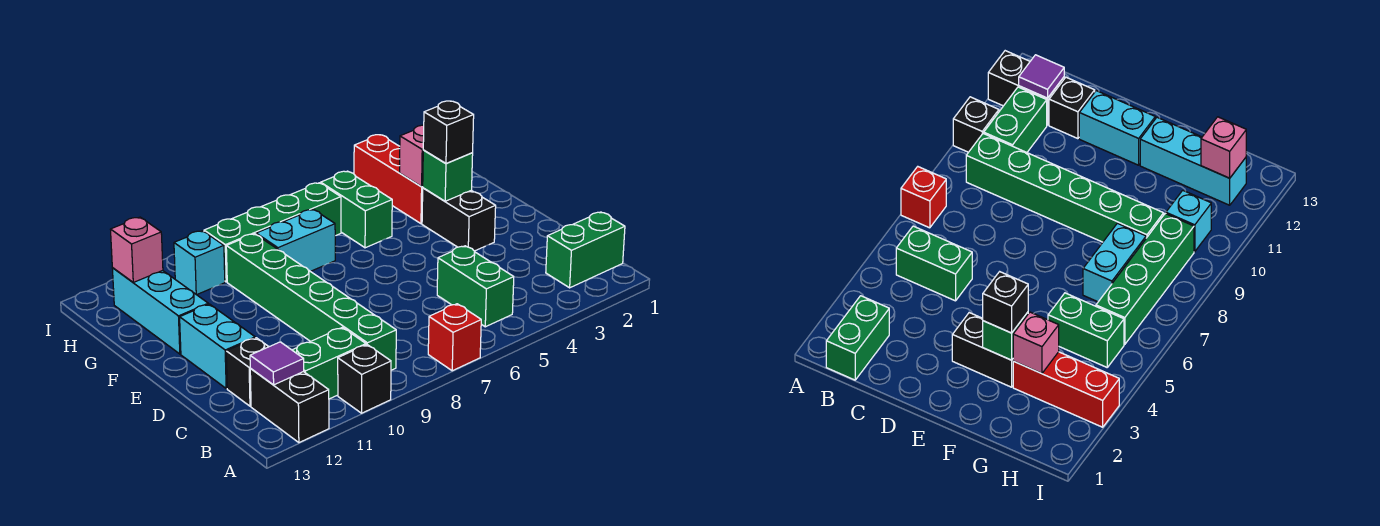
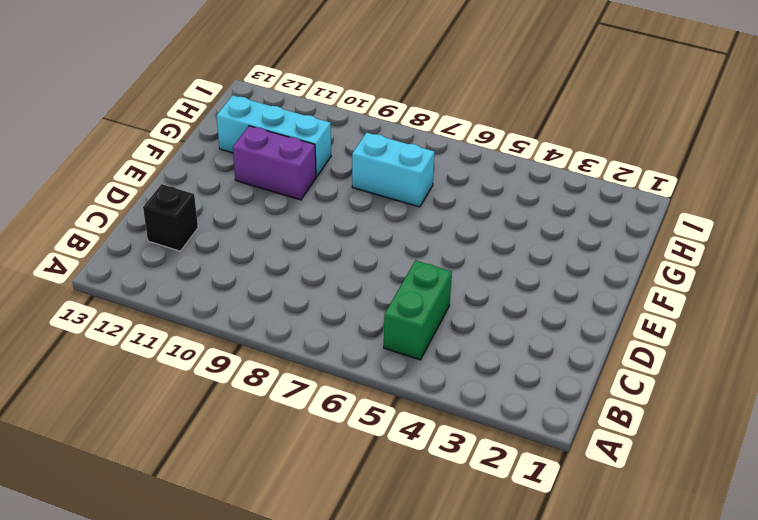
purple 1x2 brick [233,126,316,200] -> none
cyan 1x3 brick [217,95,331,177] -> cyan 1x3 brick turned to [112,268,208,354]
none -> red 1x1 brick [428,304,481,371]
none -> black 1x1 brick [338,345,391,413]
none -> black 1x2 brick [250,369,329,443]

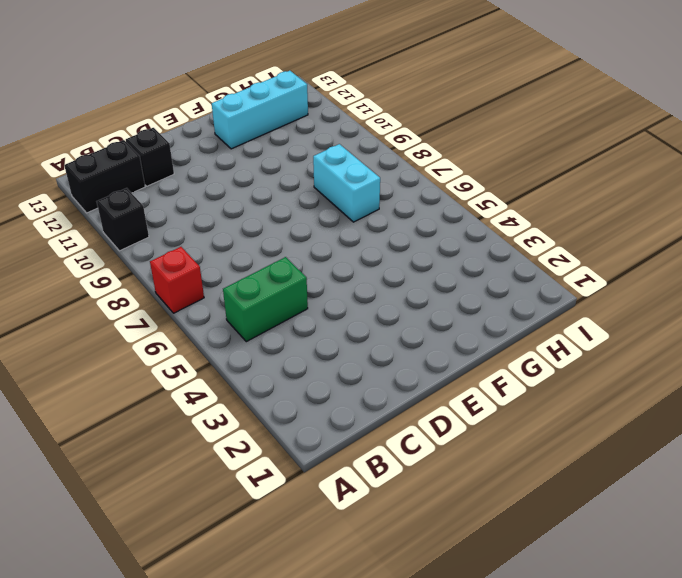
none -> green 1x2 brick [546,212,625,288]
none -> green 1x6 brick [226,234,396,370]
none -> green 1x2 brick [292,327,366,399]

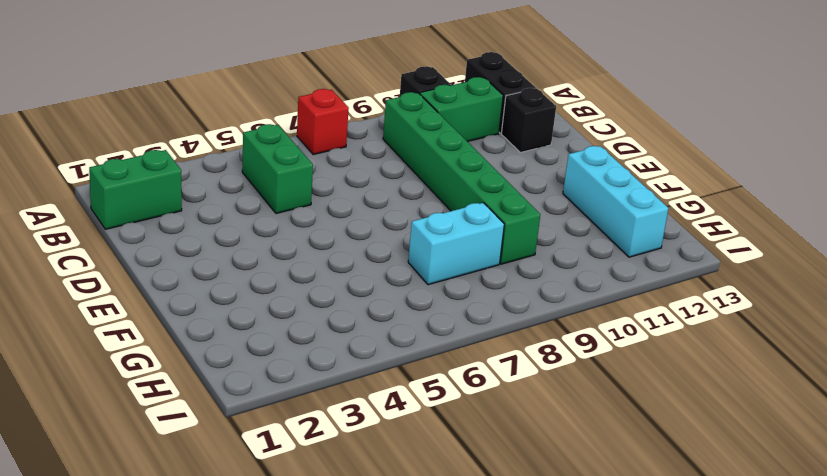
none -> cyan 1x2 brick [180,304,255,388]
none -> black 1x2 brick [422,188,496,251]
none -> red 1x3 brick [354,135,423,224]

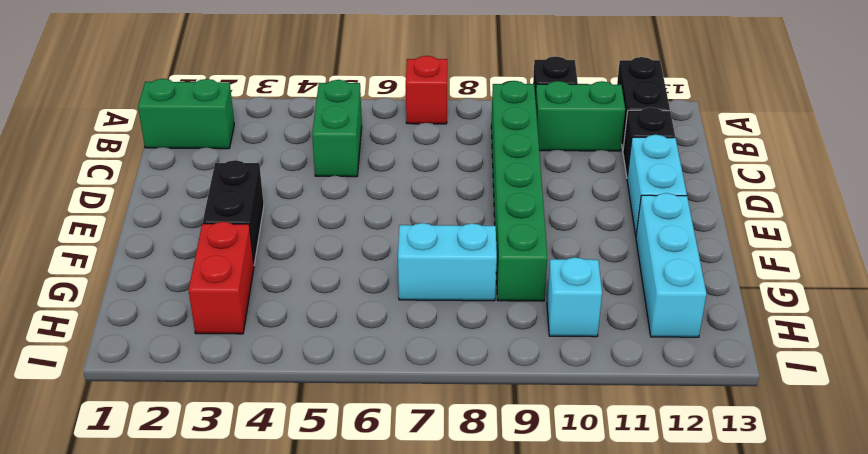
red 1x2 brick [188,222,254,334] -> red 1x3 brick [354,135,423,224]
none -> green 1x2 brick [321,171,392,248]
none -> green 1x4 brick [204,183,341,282]
none -> purple 1x1 tile [250,342,304,385]

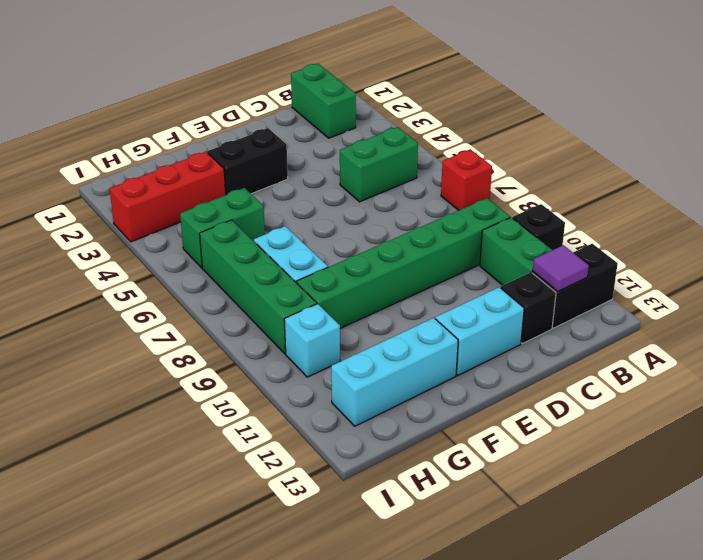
none -> green 1x1 brick [422,150,473,201]
none -> pink 1x1 brick [400,125,424,187]
none -> pink 1x1 brick [110,217,163,282]

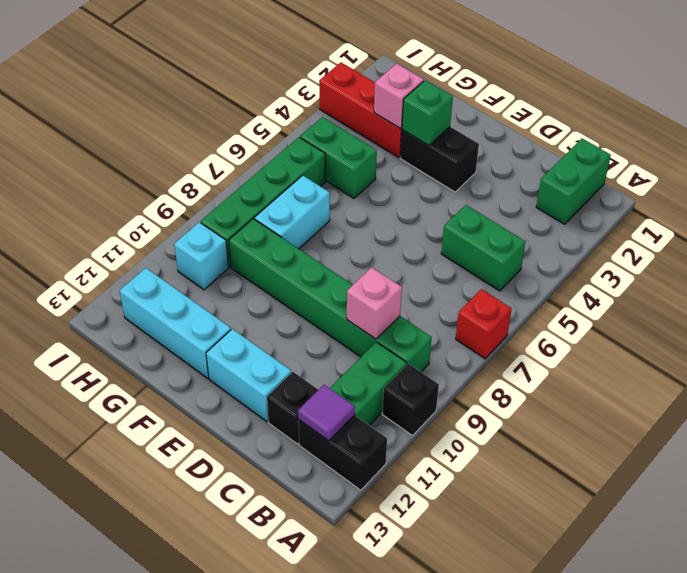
pink 1x1 brick [347,267,402,339] -> pink 1x1 brick moved to [110,217,163,282]
none -> black 1x1 brick [423,101,474,164]

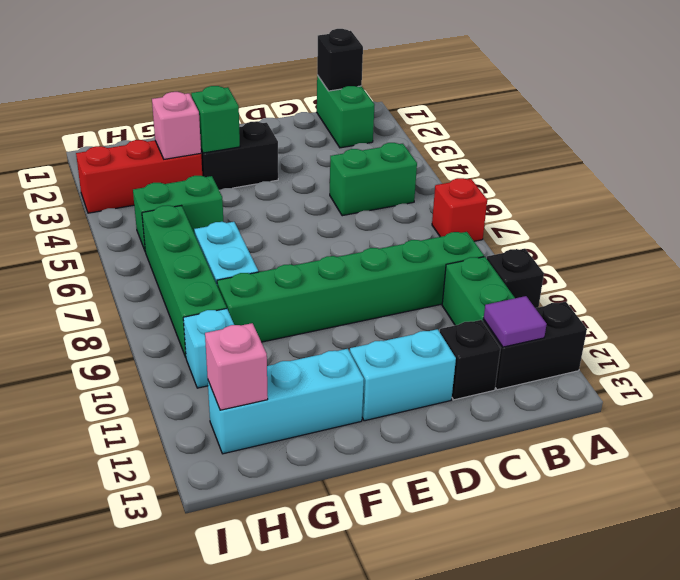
black 1x1 brick [317,29,363,91] -> black 1x1 brick moved to [423,101,474,164]

